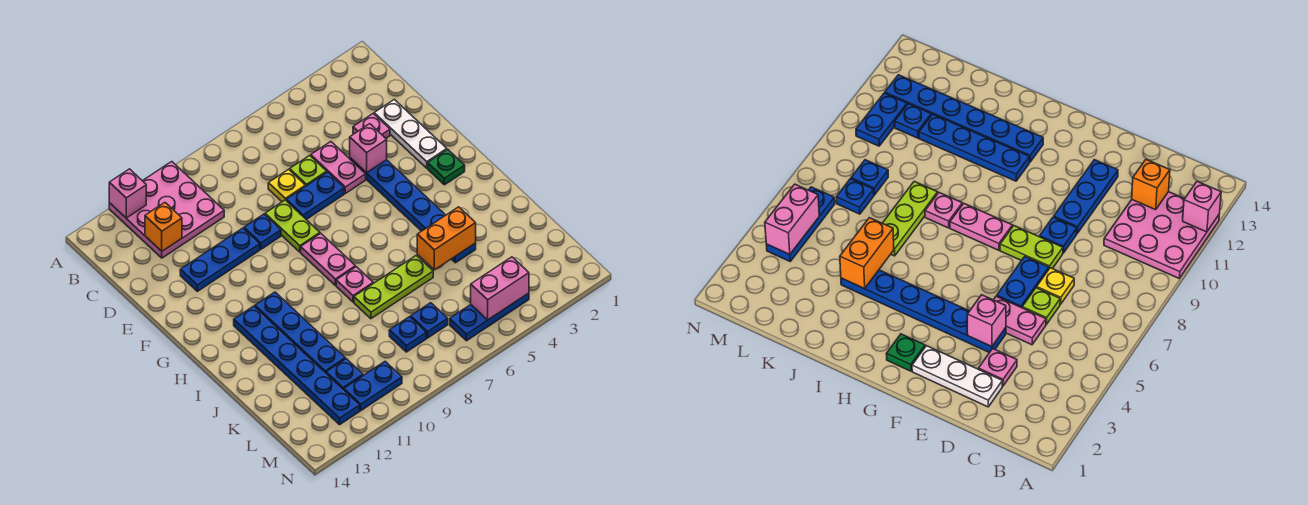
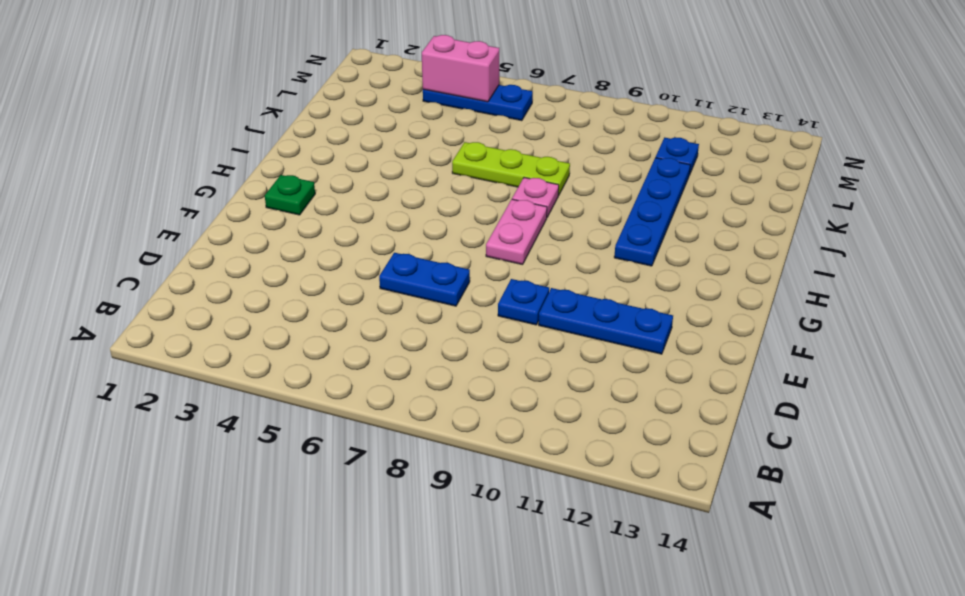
none -> pink 3x3 plate [109,162,224,258]
none -> white 1x3 plate [374,99,447,168]
none -> pink 1x1 plate [353,114,390,138]

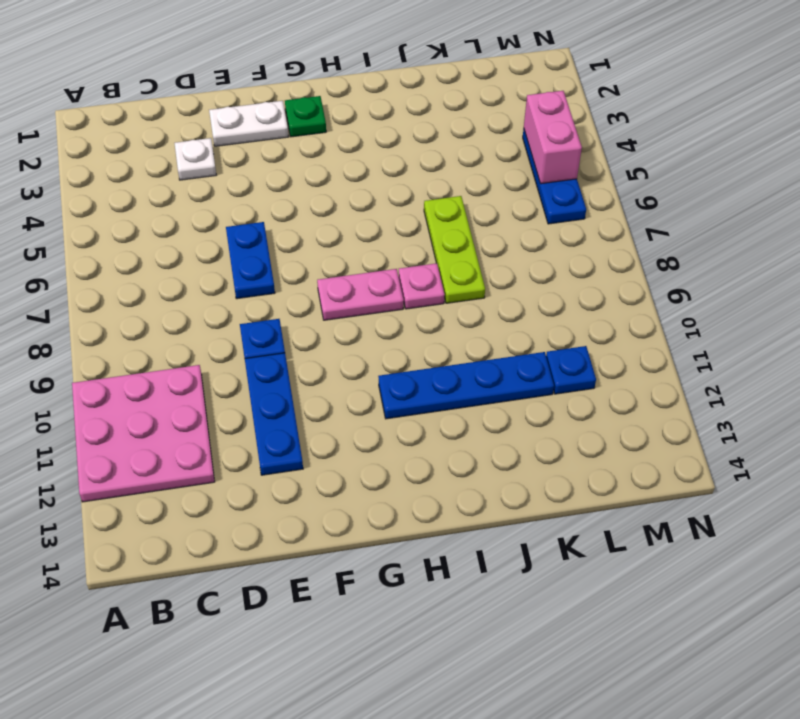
white 1x1 plate [174,138,216,180] -> pink 1x1 plate [353,114,390,138]
white 1x2 plate [209,101,288,146] -> white 1x3 plate [374,99,447,168]
none -> pink 1x2 plate [311,142,366,193]
none -> lime 1x1 plate [290,155,327,186]
none -> yellow 1x1 plate [268,170,306,202]

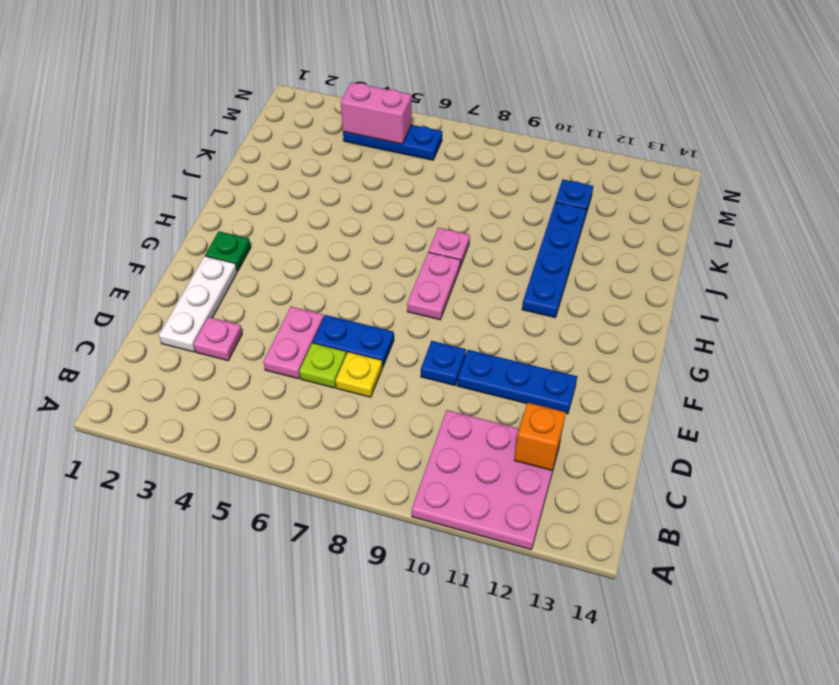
none -> blue 1x6 plate [350,158,476,263]
none -> lime 1x2 plate [265,200,320,252]
none -> blue 1x6 plate [234,306,360,425]

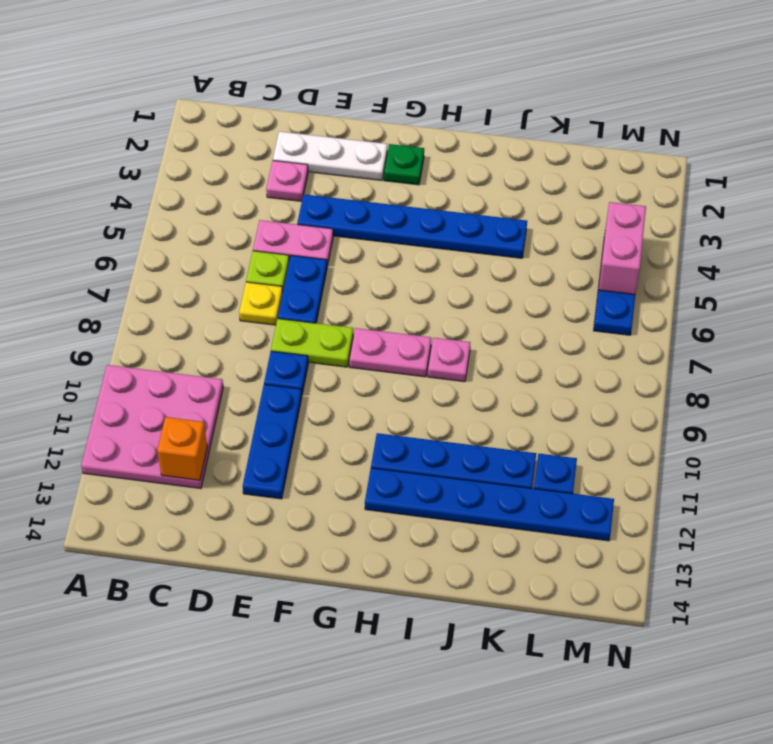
none -> lime 1x3 plate [354,255,433,319]
none -> blue 1x1 plate [411,303,448,338]
none -> blue 1x1 plate [389,317,427,352]

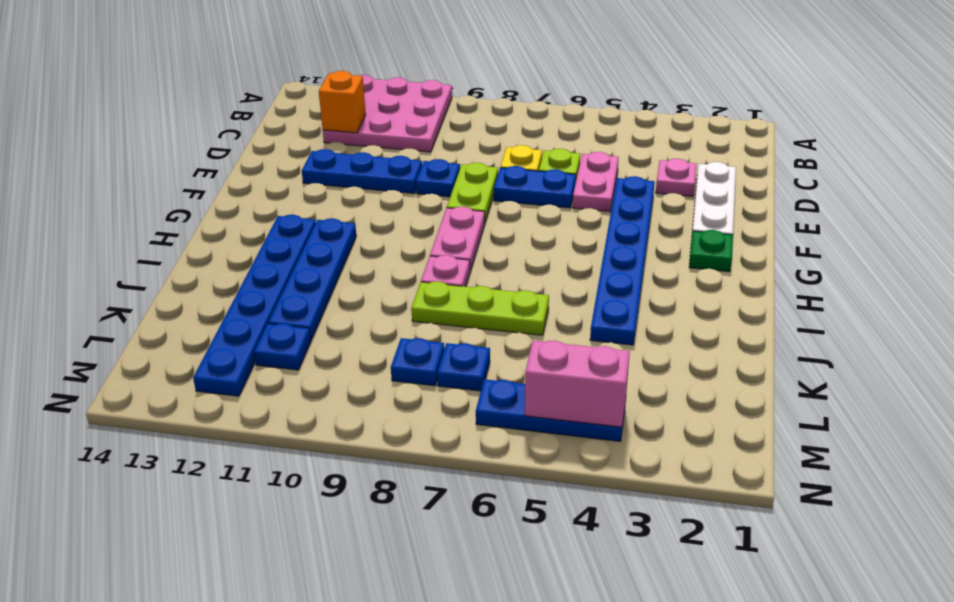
none -> blue 1x2 plate [344,362,402,411]
none -> pink 1x1 brick [109,169,146,218]
none -> pink 1x1 brick [350,124,387,173]

